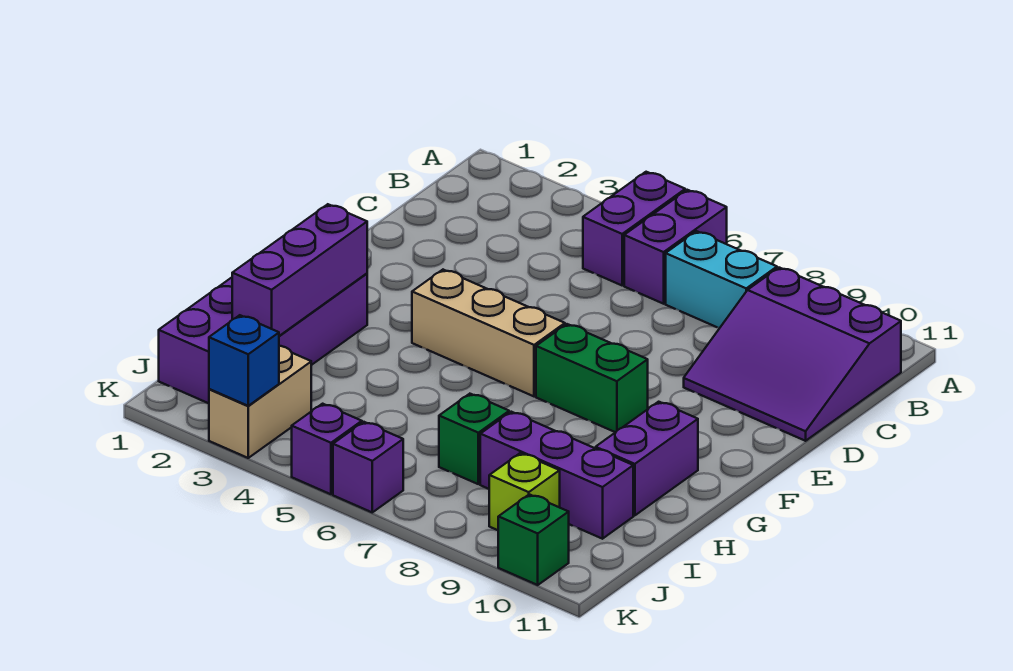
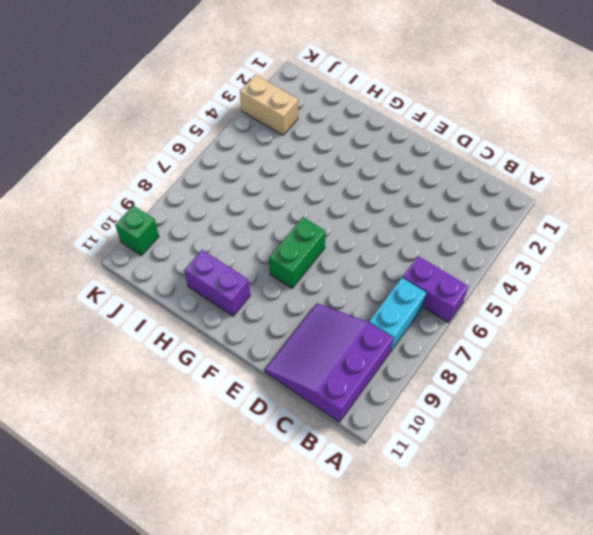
none -> purple 1x2 brick [583,172,685,285]
none -> tan 1x3 brick [412,270,565,396]
none -> purple 2x4 brick [159,274,367,403]

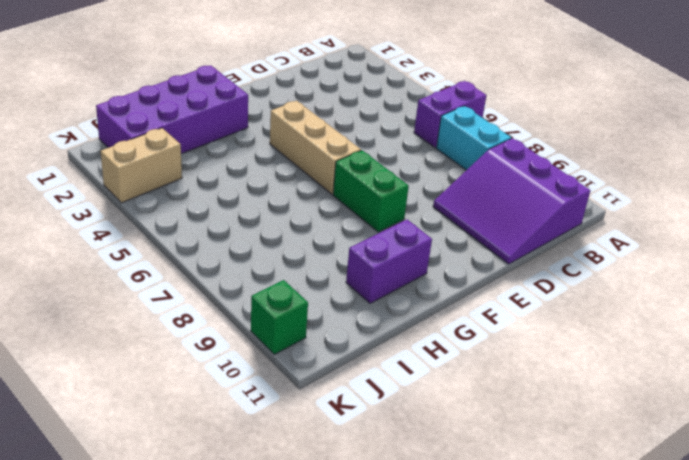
none -> purple 1x2 brick [583,172,685,285]
none -> green 1x1 brick [439,394,509,484]
none -> purple 1x3 brick [480,412,633,539]

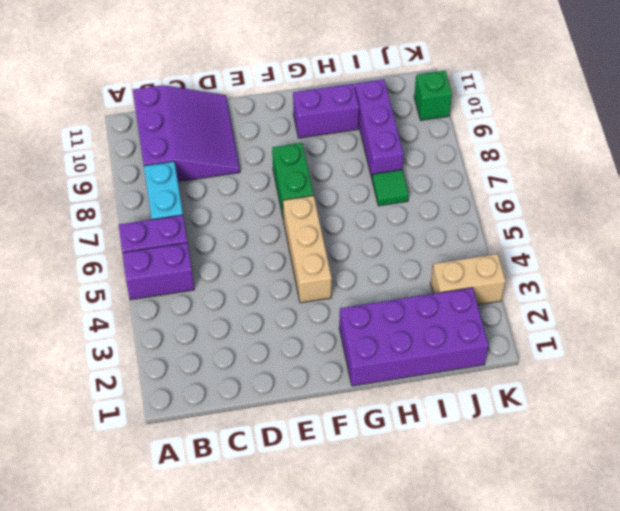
green 1x1 tile [372,170,409,206] -> green 1x1 brick [439,394,509,484]
none -> lime 1x1 brick [489,453,560,530]
none -> purple 1x1 brick [292,404,362,494]
none -> purple 1x1 brick [333,422,403,512]

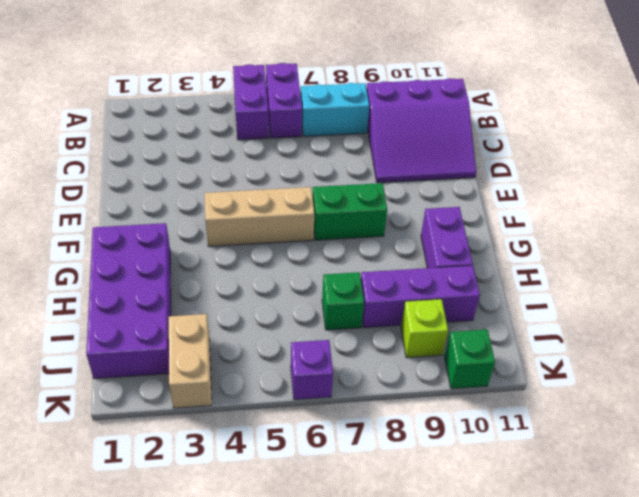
none -> purple 1x1 brick [292,404,362,494]
none -> purple 1x3 brick [232,204,367,336]
none -> blue 1x1 brick [209,315,279,406]

